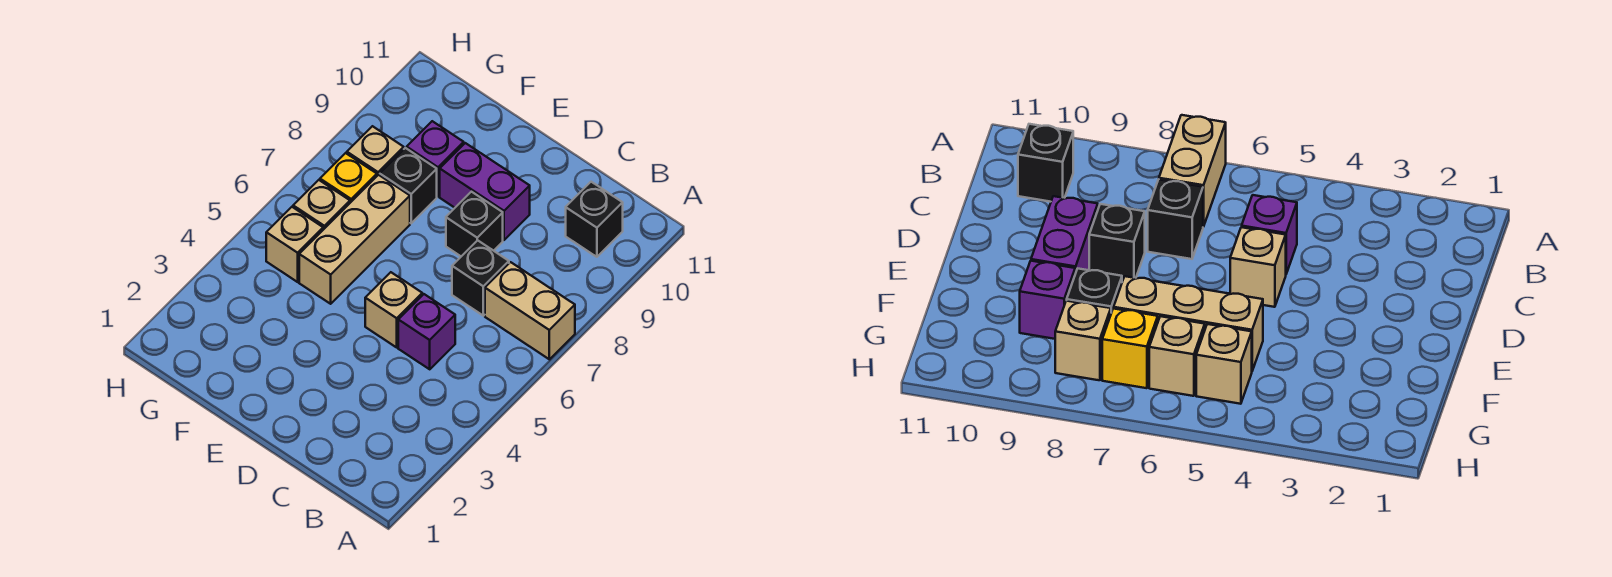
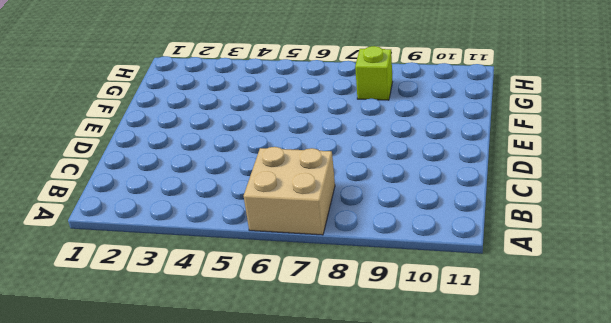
tan 2x2 brick [244,147,335,235] -> tan 1x2 brick [485,262,575,359]
lime 1x1 brick [355,46,393,100] -> tan 1x1 brick [347,126,404,176]
none -> black 1x1 brick [566,182,623,257]
none -> purple 1x1 brick [398,294,455,369]
none -> black 1x1 brick [452,240,509,316]

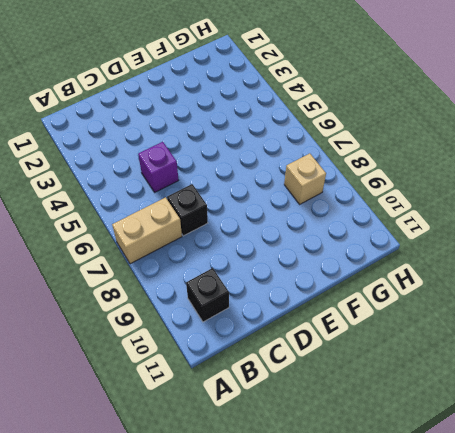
none -> tan 1x1 brick [365,272,422,347]
none -> black 1x1 brick [446,192,503,256]
none -> purple 1x2 brick [440,143,530,240]

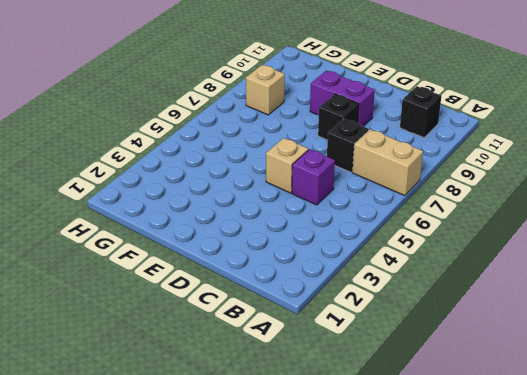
none -> tan 1x3 brick [299,175,410,304]
none -> black 1x1 brick [380,148,437,223]
none -> purple 1x1 brick [407,121,464,196]

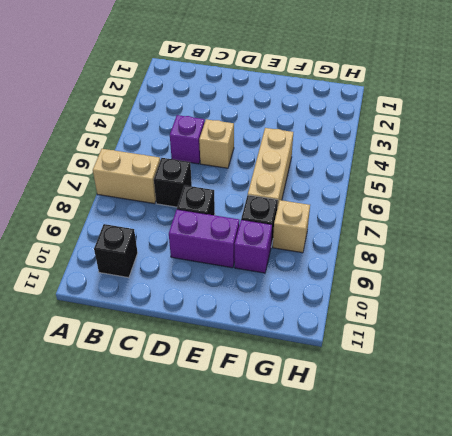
none -> tan 1x1 brick [266,207,323,282]
none -> tan 1x1 brick [293,180,350,230]
none -> yellow 1x1 brick [320,153,377,203]

